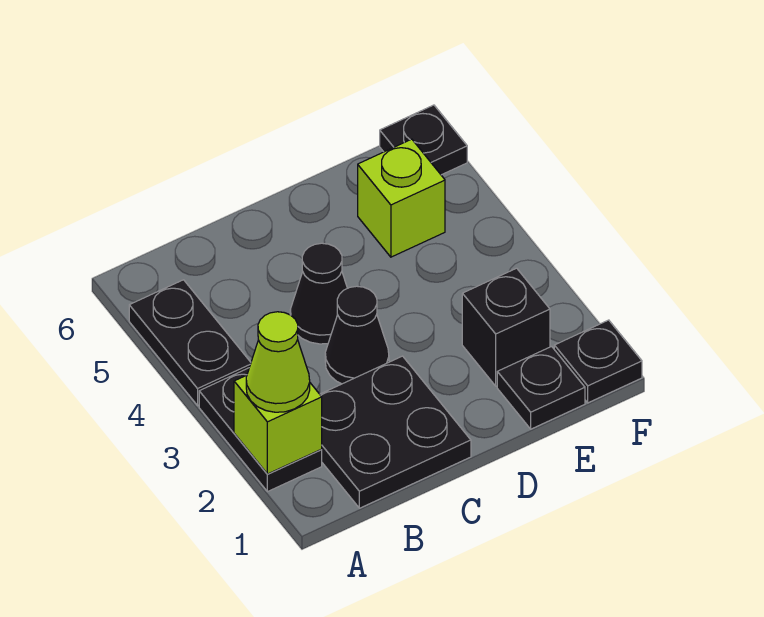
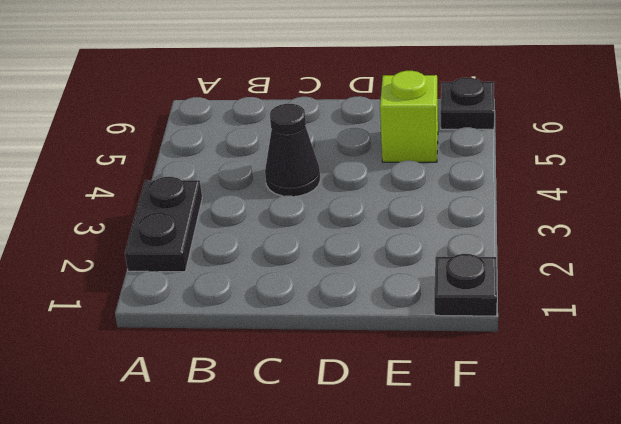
none -> black 1x2 plate [129,280,251,405]
none -> black 2x2 plate [320,356,471,508]
none -> black 1x1 cone [325,286,389,384]

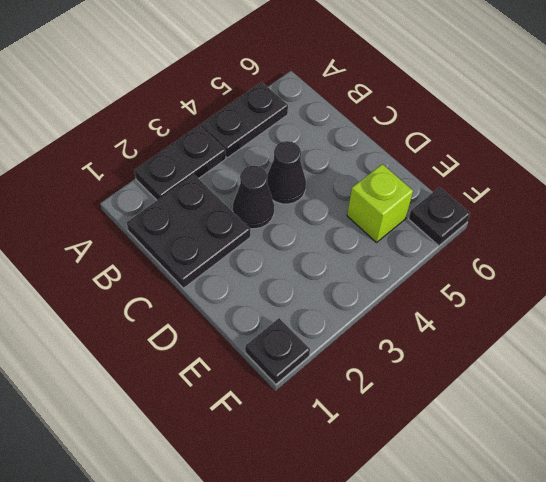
none -> black 1x1 plate [497,346,585,429]
none -> black 1x1 brick [462,268,550,386]
none -> lime 1x1 brick [234,375,322,474]

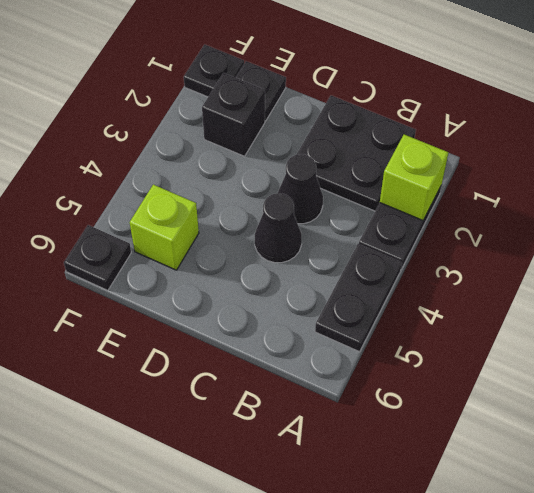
none -> lime 1x1 cone [246,312,310,412]

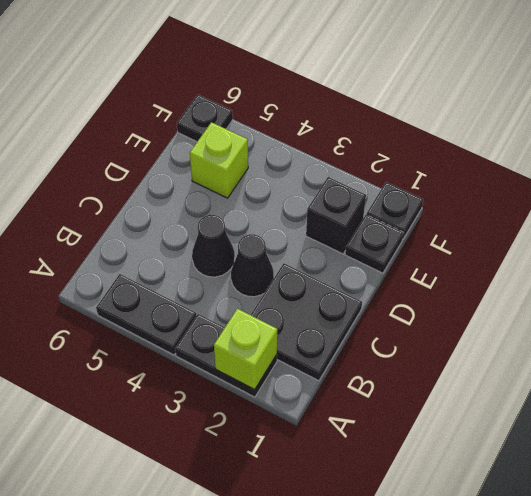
none -> lime 1x1 cone [246,312,310,412]

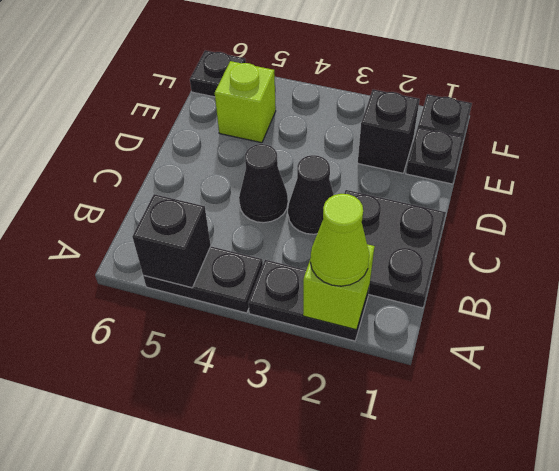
black 1x1 brick [132,194,211,288] -> none

